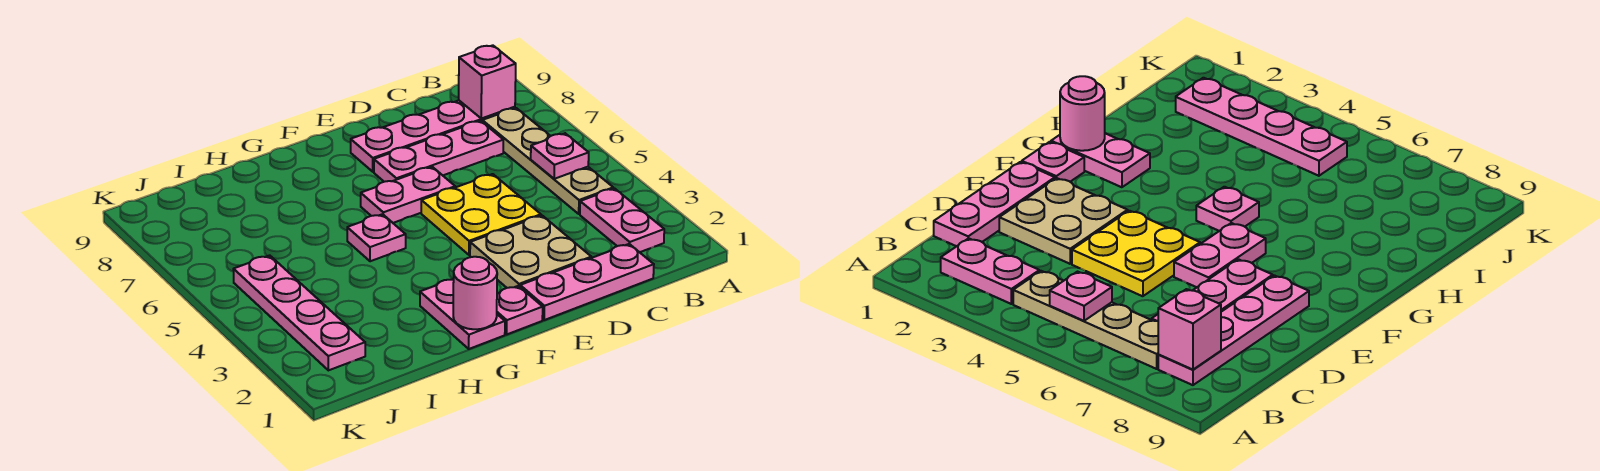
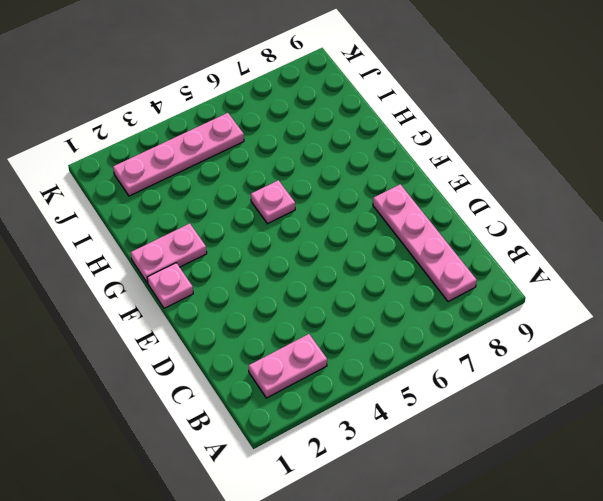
none -> tan 1x4 plate [482,108,613,214]
none -> pink 1x3 plate [520,244,654,320]
none -> pink 1x3 plate [374,121,503,182]

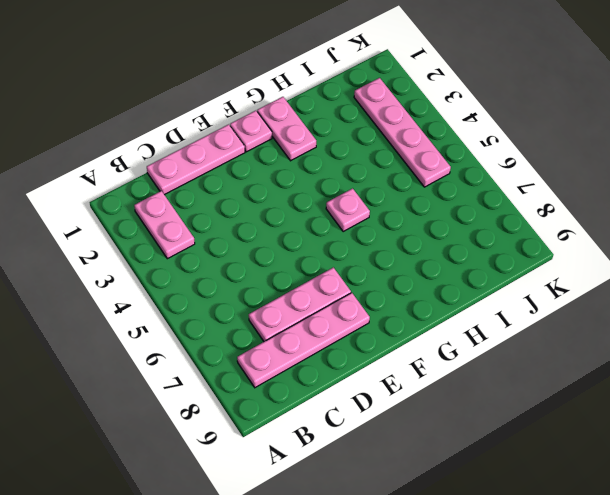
none -> tan 1x4 plate [482,108,613,214]
none -> tan 2x2 plate [470,215,591,288]
none -> yellow 2x2 plate [421,174,541,255]

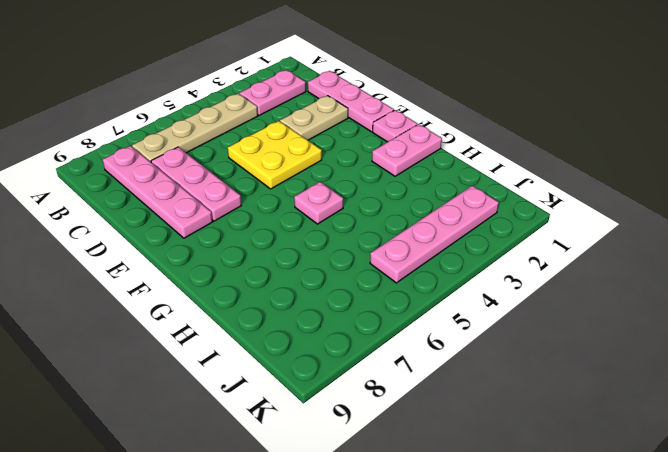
tan 1x2 plate [280,95,348,140] -> tan 2x2 plate [470,215,591,288]
none -> pink 1x2 plate [361,167,455,223]
none -> pink 1x1 plate [531,133,589,179]
none -> pink 1x1 brick [459,45,516,118]

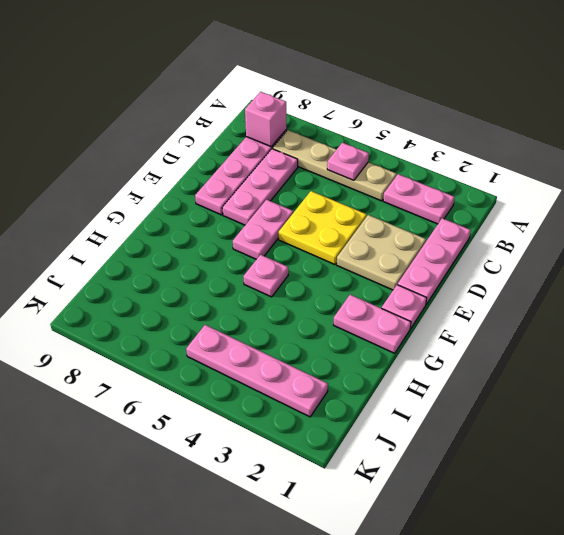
none -> pink 1x1 round brick [453,257,497,329]

